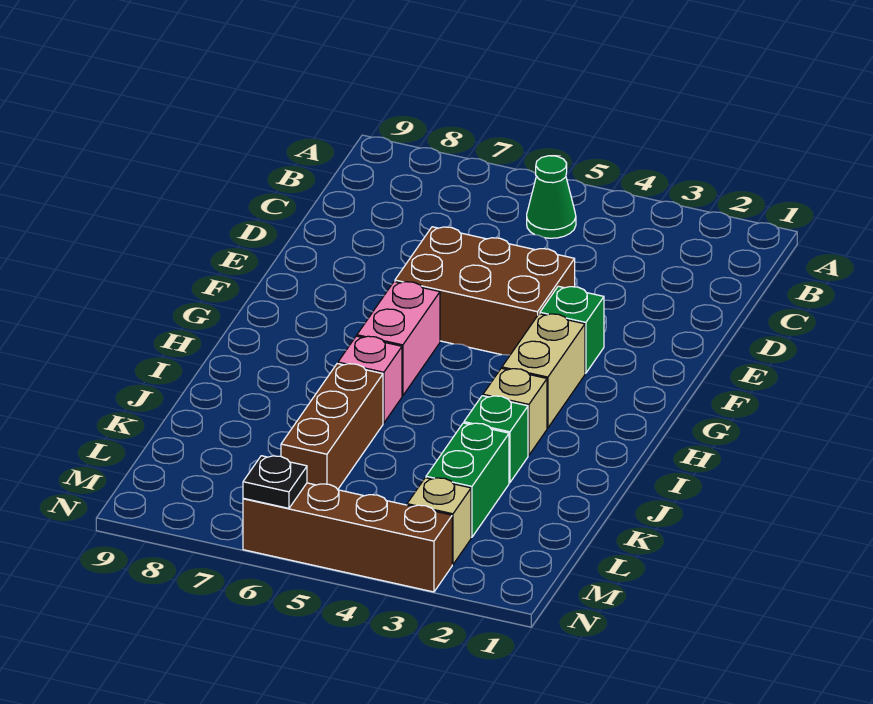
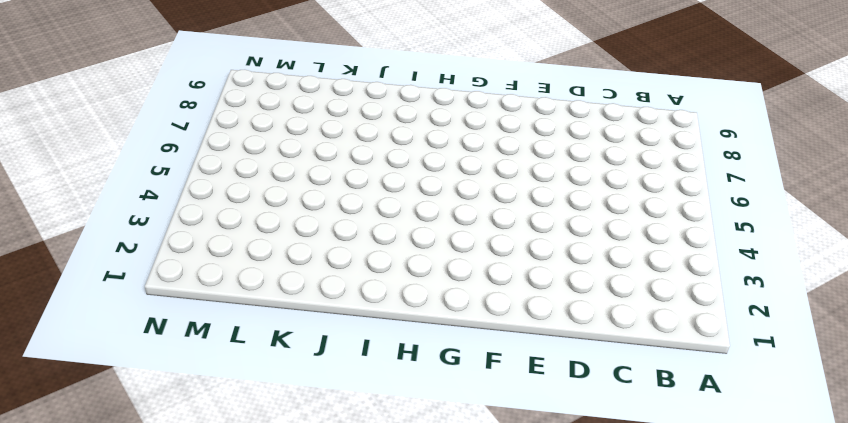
none -> green 1x1 cone [527,156,576,238]
none -> brown 2x3 brick [395,227,575,355]
none -> green 1x1 brick [540,286,604,373]

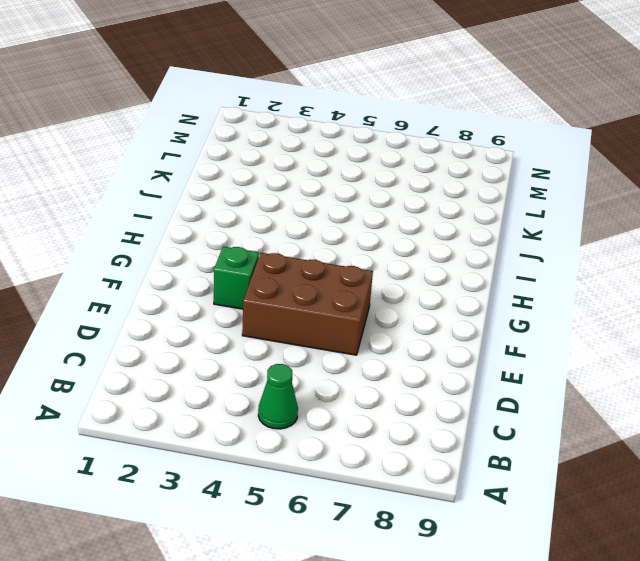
none -> tan 1x2 brick [502,314,585,428]
none -> pink 1x2 brick [357,282,440,396]
none -> tan 1x1 brick [483,368,547,455]

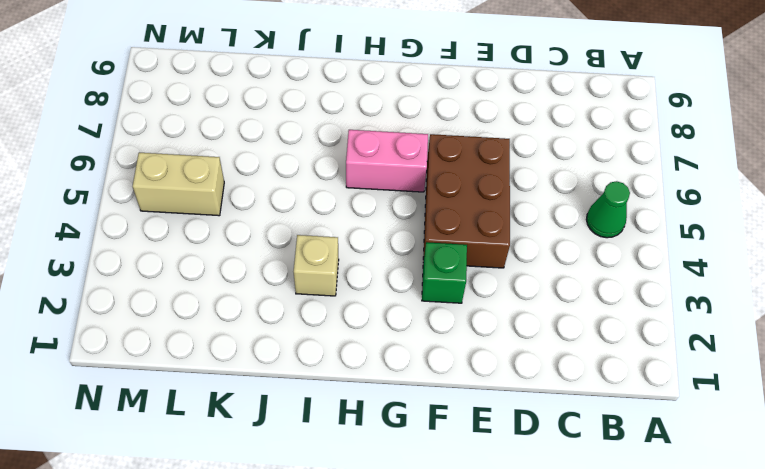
tan 1x2 brick [133,153,224,216] -> tan 1x2 brick moved to [502,314,585,428]
none -> pink 1x1 brick [338,336,402,423]
none -> green 1x1 brick [464,396,528,483]
none -> brown 1x3 brick [281,364,383,489]

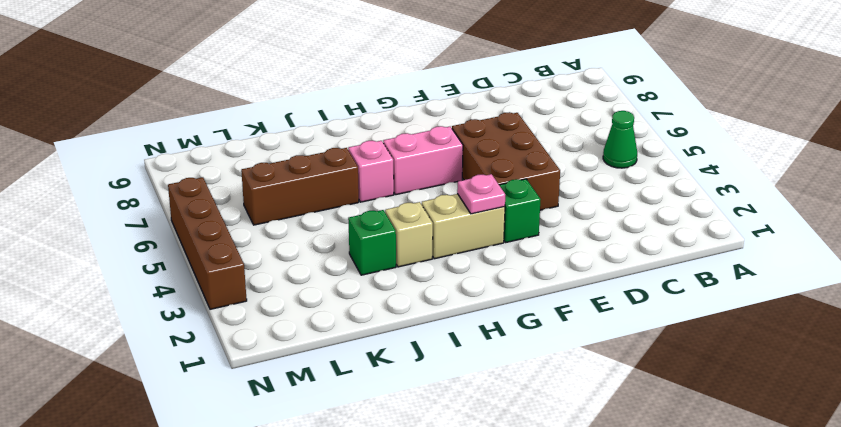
pink 1x1 plate [457,174,505,214] -> none
none -> green 1x2 brick [426,423,509,537]
none -> tan 1x1 brick [407,478,471,565]
none -> black 1x1 plate [243,456,307,508]

